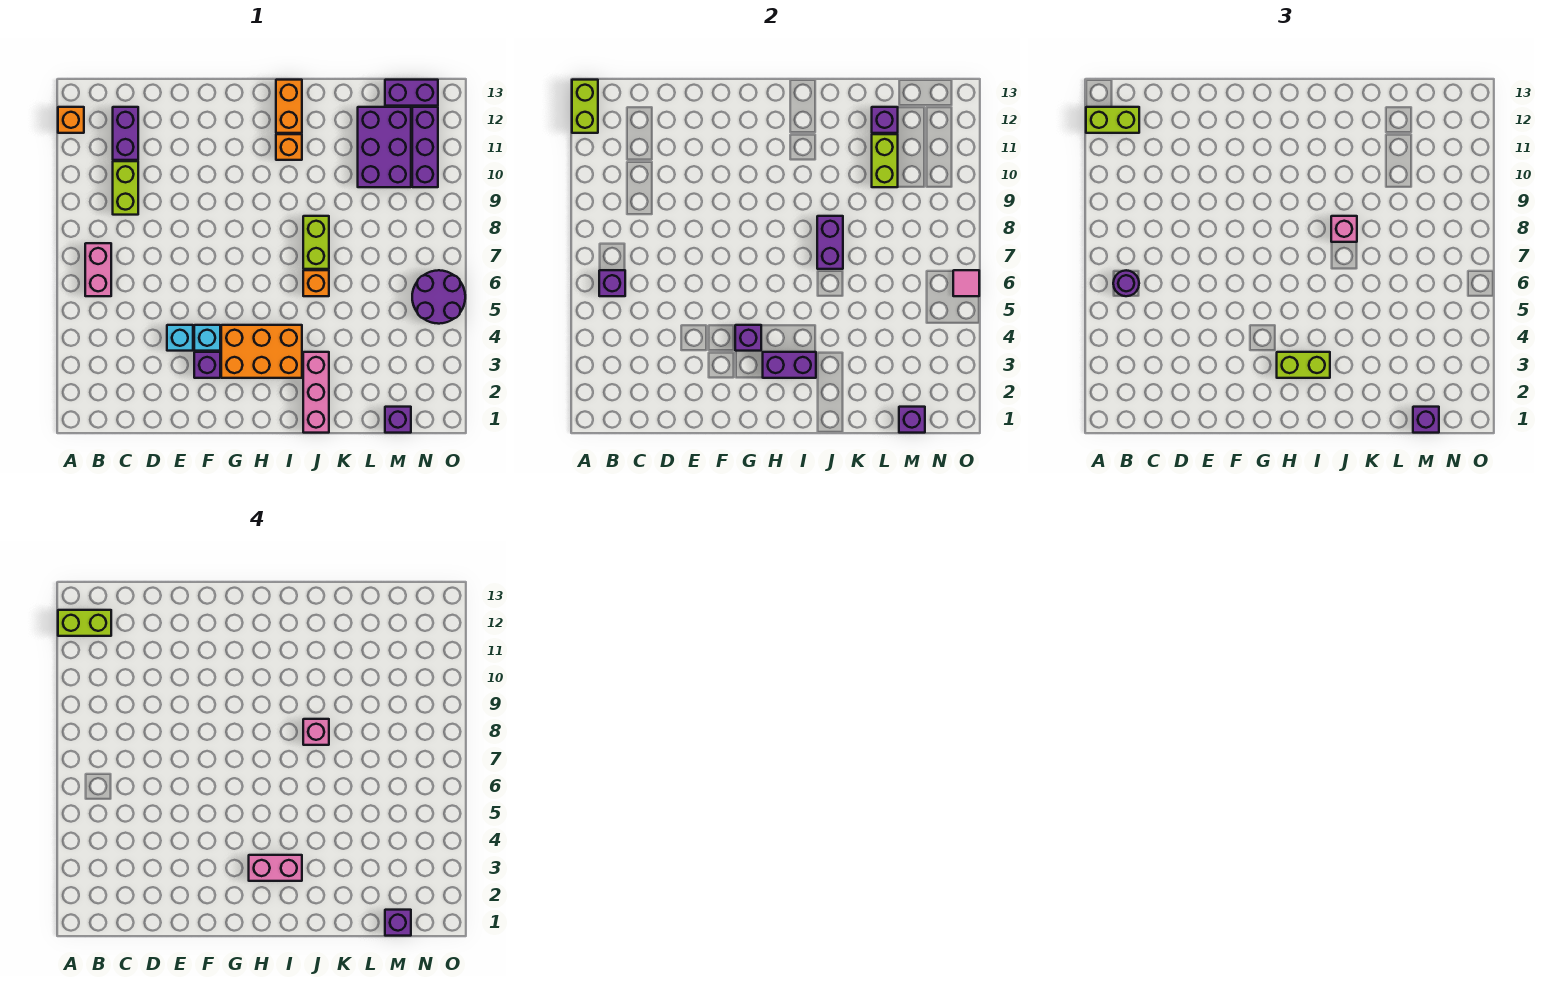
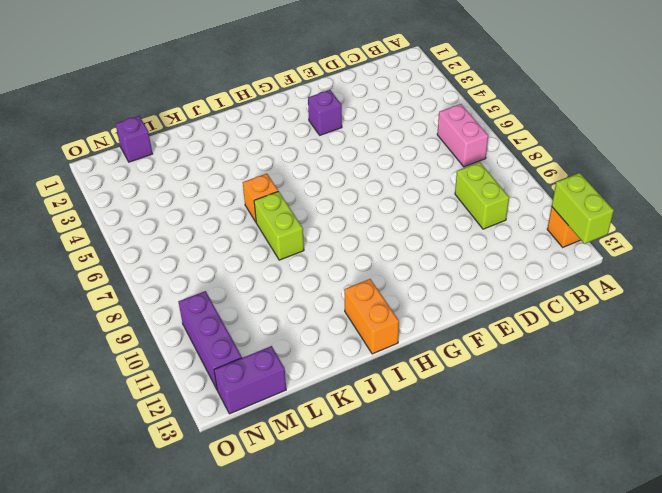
none -> purple 1x2 brick [113,107,138,160]
none -> cyan 1x1 brick [167,325,193,351]
none -> cyan 1x1 brick [194,325,220,351]
none -> orange 2x3 brick [221,325,302,378]

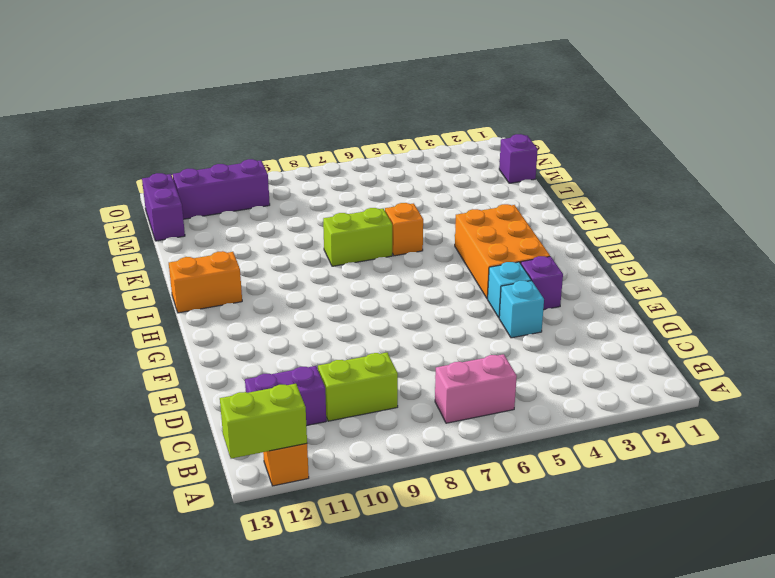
none -> orange 1x1 brick [276,134,302,160]
none -> pink 1x3 brick [303,352,329,433]
none -> purple 2x3 brick [358,107,411,187]
none -> purple 2x2 round brick [412,270,465,324]

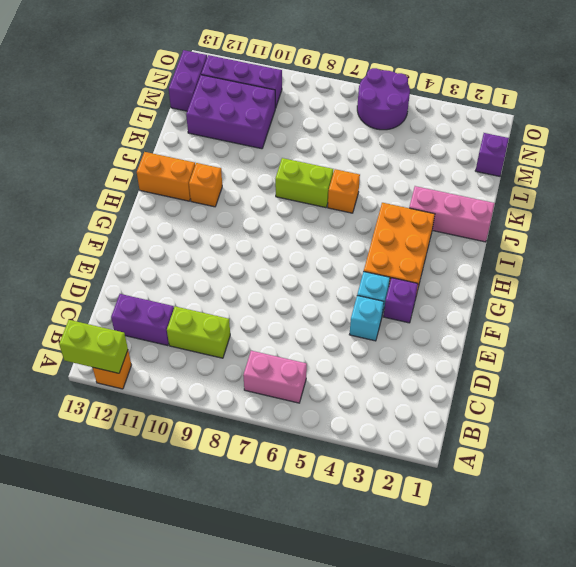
none -> purple 1x1 brick [599,270,625,296]
none -> purple 1x1 brick [735,325,761,351]
none -> purple 1x2 brick [763,352,816,378]
none -> purple 1x2 brick [817,216,843,269]

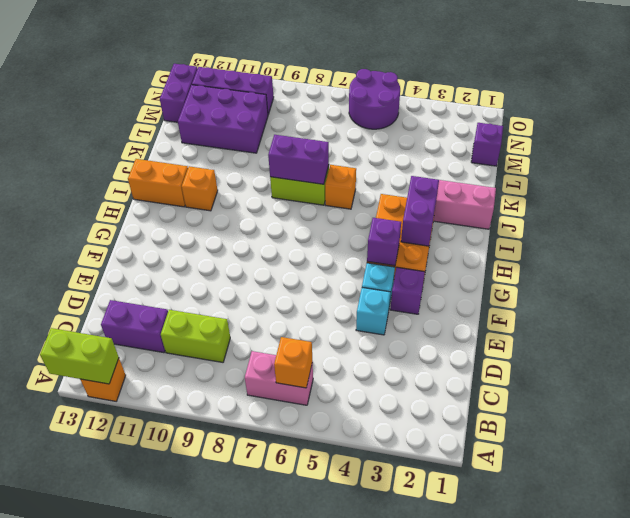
orange 1x1 brick [274,337,312,388] -> purple 1x1 brick [599,270,625,296]
none -> lime 1x2 brick [872,134,898,187]
none -> purple 1x1 brick [872,107,898,133]
none -> purple 1x1 brick [899,407,925,433]
none -> pink 1x1 tile [953,270,979,296]

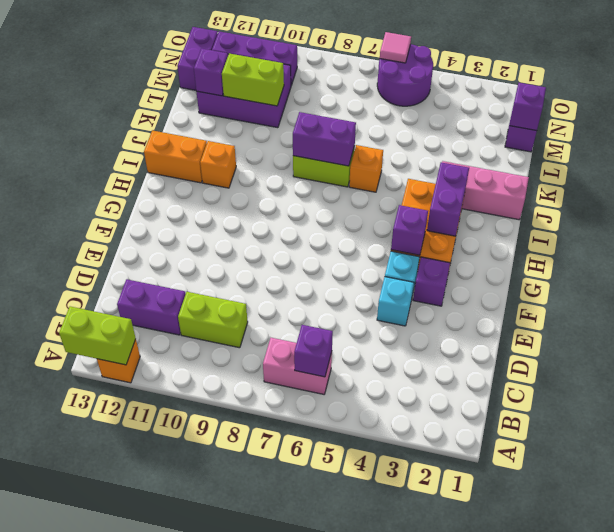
none -> lime 1x2 brick [1086,107,1139,133]
none -> purple 1x1 round brick [1113,270,1139,296]
none -> lime 1x2 brick [1277,352,1330,378]
none -> pink 1x1 brick [1331,216,1357,242]

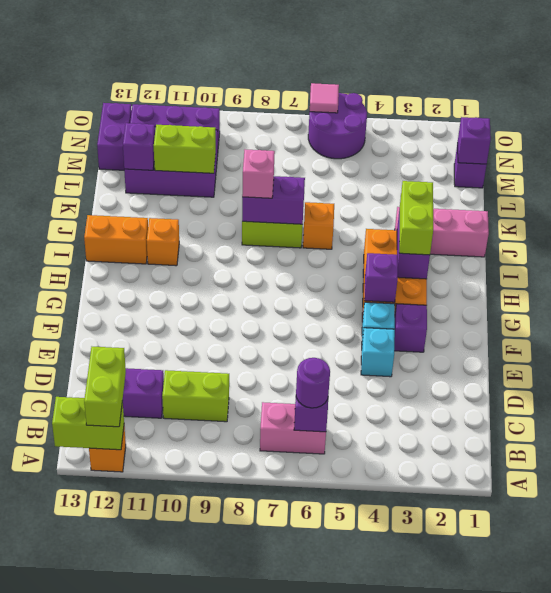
none -> purple 1x1 brick [1413,407,1439,433]
none -> lime 1x2 brick [58,610,111,636]
none -> pink 1x2 brick [249,855,302,881]
none -> pink 1x1 brick [303,719,329,745]

